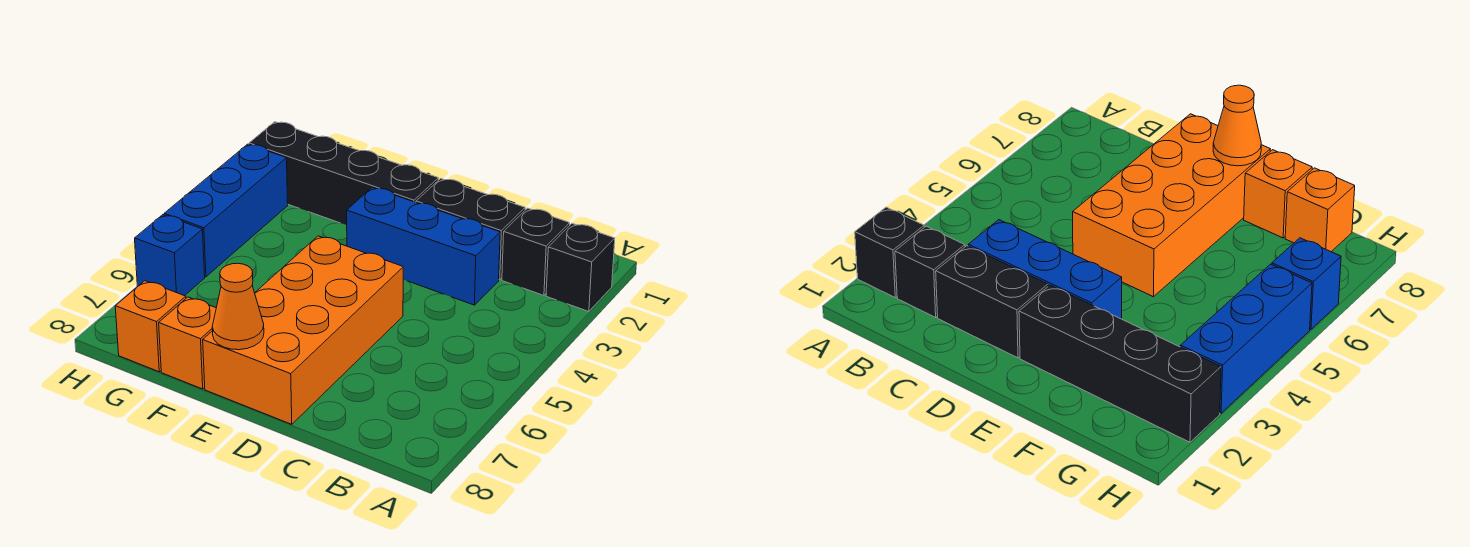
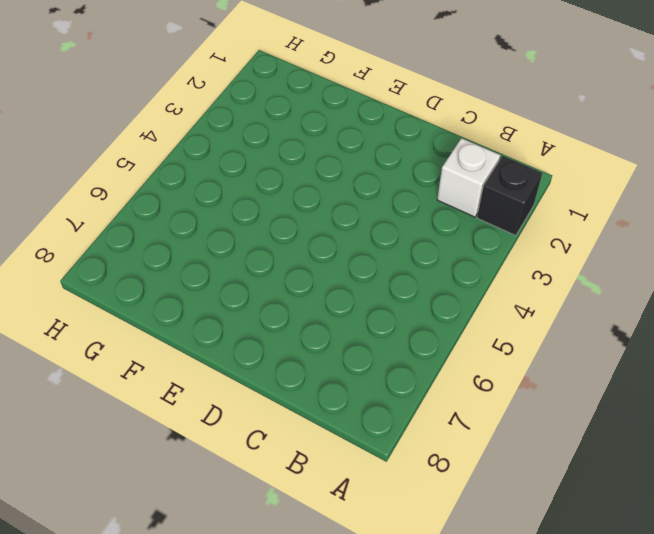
white 1x1 brick [437,138,500,217] -> black 1x1 brick [502,208,570,295]
none -> black 1x2 brick [416,179,525,280]
none -> blue 1x3 brick [347,187,500,305]

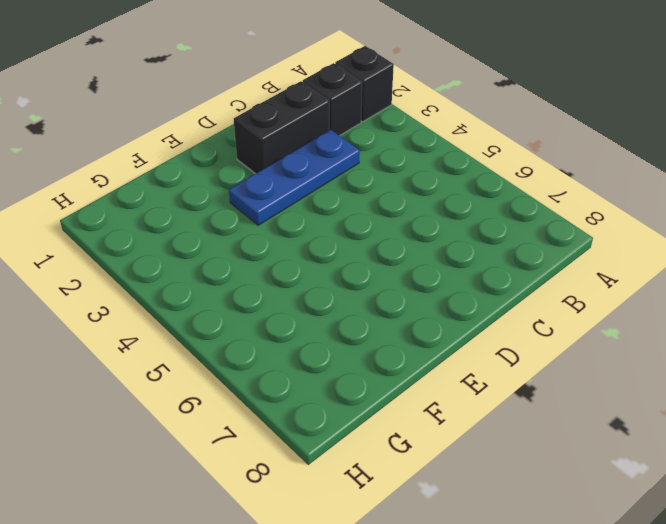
blue 1x3 plate [229,130,360,225] -> blue 1x3 brick [347,187,500,305]
none -> orange 2x4 brick [203,236,403,424]
none -> black 1x4 brick [249,122,438,225]

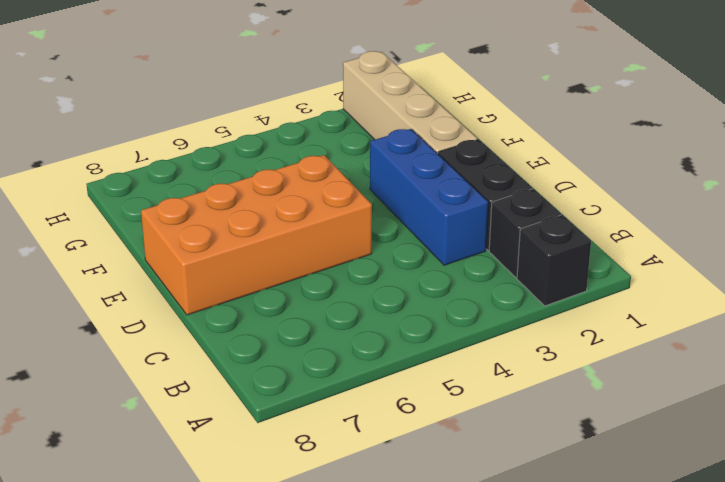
tan 1x4 brick [343,51,478,154] -> black 1x4 brick [249,122,438,225]
none -> orange 1x1 brick [159,297,216,389]
none -> orange 1x1 brick [115,281,186,372]

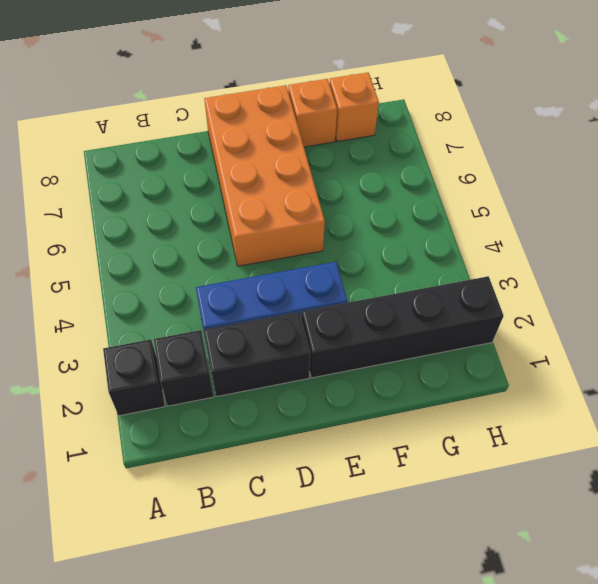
none -> blue 1x3 brick [164,144,288,277]
none -> blue 1x1 brick [135,215,205,296]

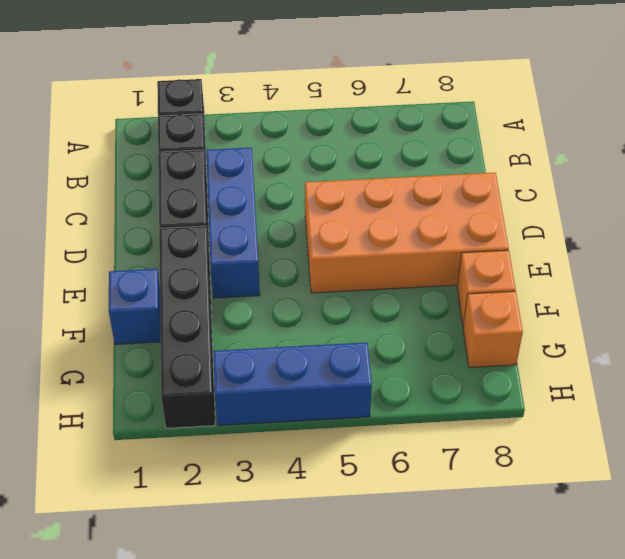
blue 1x1 brick [109,269,161,345] -> blue 1x1 brick moved to [135,215,205,296]
none -> orange 1x1 cone [212,263,264,350]

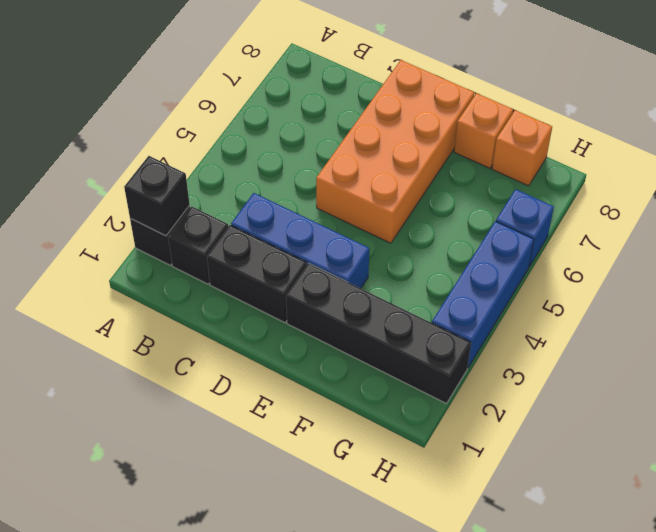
black 1x1 brick [124,156,190,236] -> none
none -> orange 1x1 cone [212,263,264,350]

